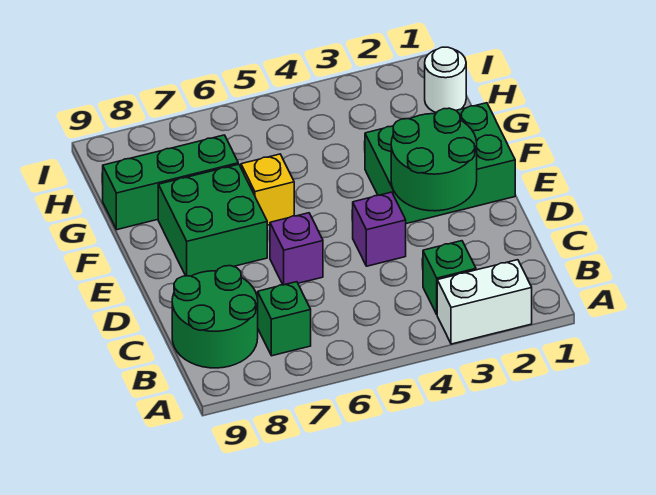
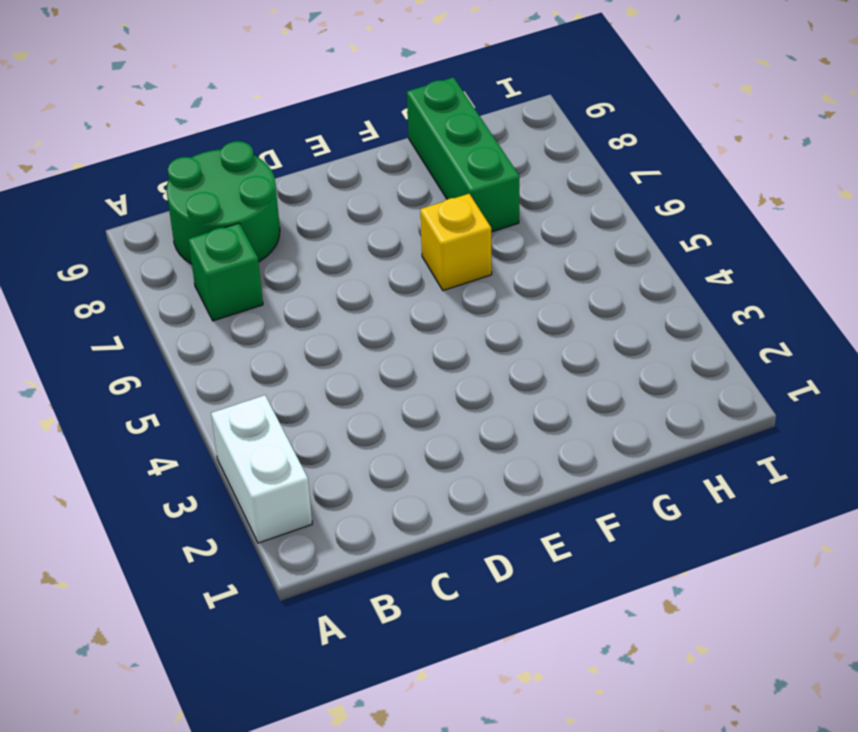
none -> green 1x1 brick [423,241,476,314]
none -> purple 1x1 brick [353,192,406,266]
none -> purple 1x1 brick [270,213,323,285]

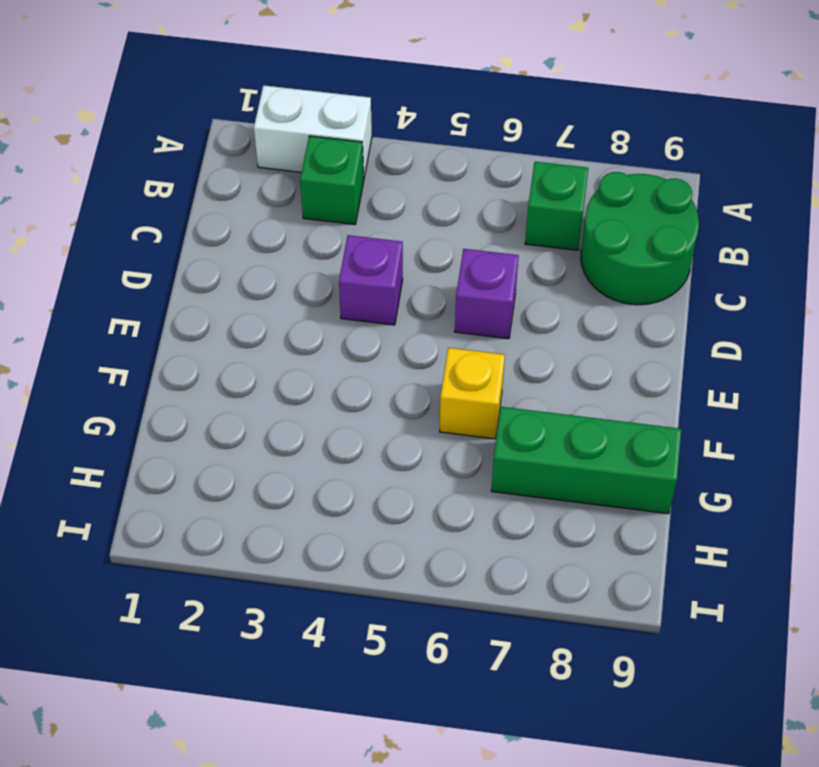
none -> green 2x3 brick [365,103,515,224]
none -> green 2x2 brick [158,164,267,276]
none -> white 1x1 round brick [425,47,466,113]

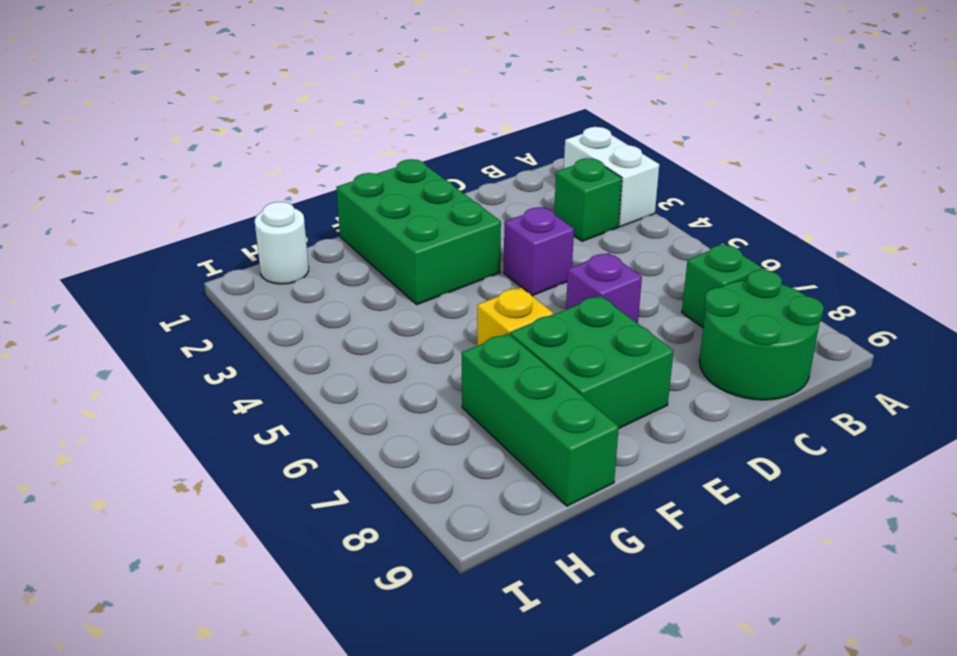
none -> green 2x2 round brick [391,108,477,211]

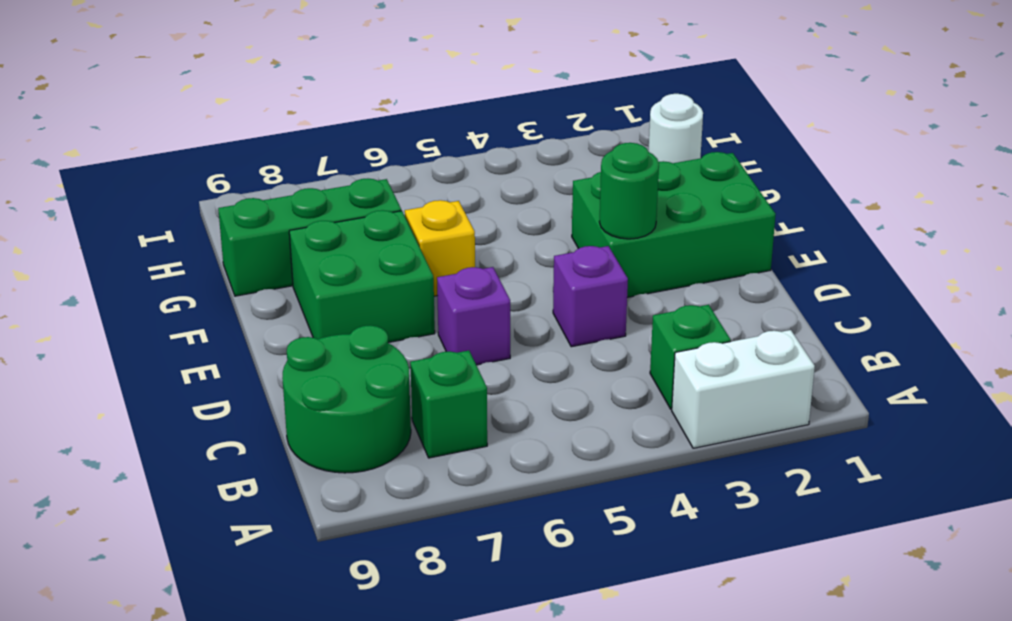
green 1x1 round brick [599,143,659,239] -> green 2x2 round brick [391,108,477,211]

